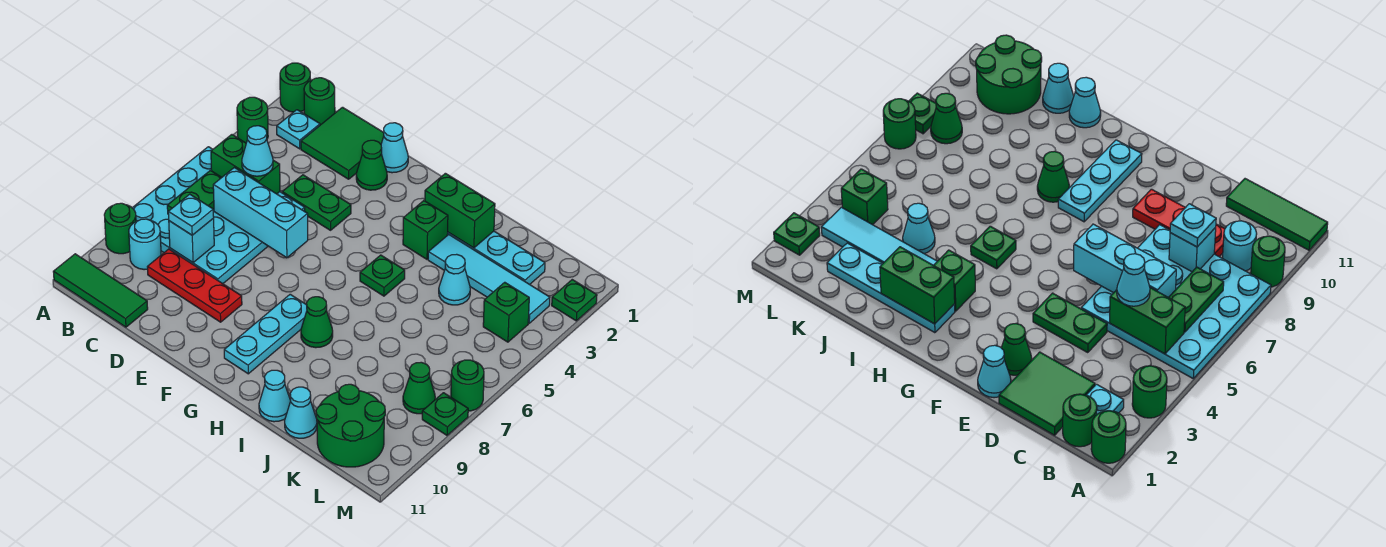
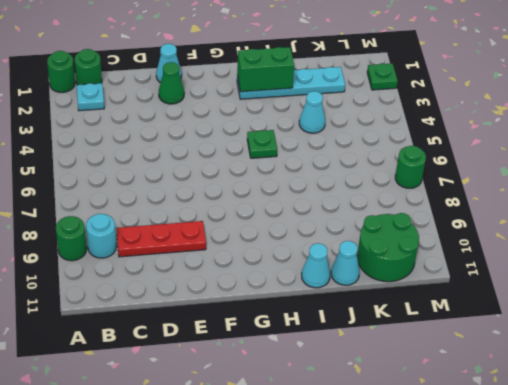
none -> green 1x1 round brick [237,97,268,143]
none -> cyan 4x4 plate [133,147,305,284]
none -> green 1x3 tile [53,254,148,327]
none -> green 2x2 tile [301,107,384,179]

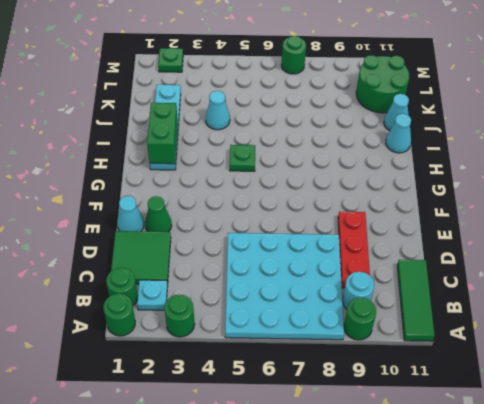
none -> green 1x2 plate [282,175,351,230]
none -> cyan 1x3 plate [224,294,307,374]
none -> green 1x1 brick [403,201,448,259]
none -> green 1x1 cone [301,297,333,348]

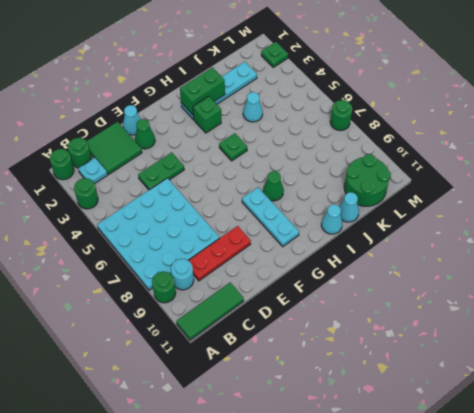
none -> cyan 1x4 tile [428,235,550,323]
none -> green 1x1 brick [483,282,529,342]
none -> green 1x1 cone [403,362,435,414]
none -> green 1x1 plate [422,393,468,435]

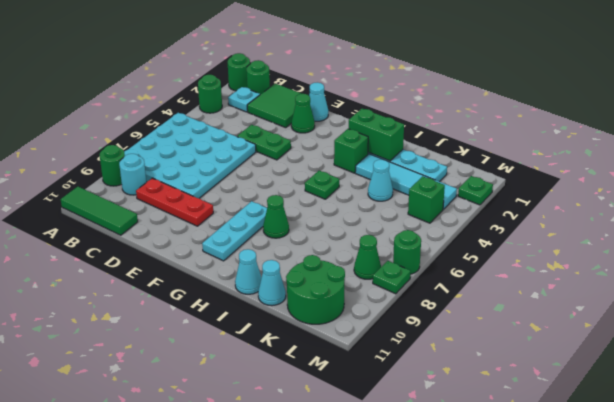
none -> green 1x2 brick [211,135,280,194]
none -> green 1x2 plate [167,170,222,212]
none -> cyan 1x3 brick [213,168,308,258]
none -> cyan 1x1 brick [169,219,214,262]

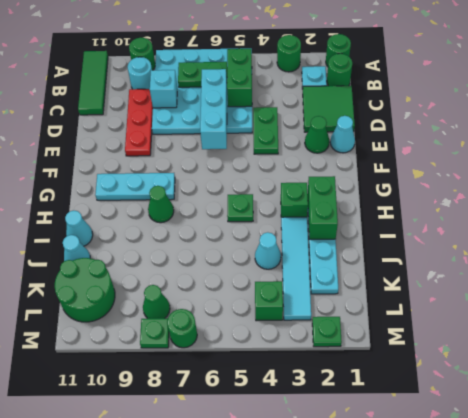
none -> cyan 1x1 cone [242,126,273,176]
none -> cyan 1x1 plate [168,194,214,235]

